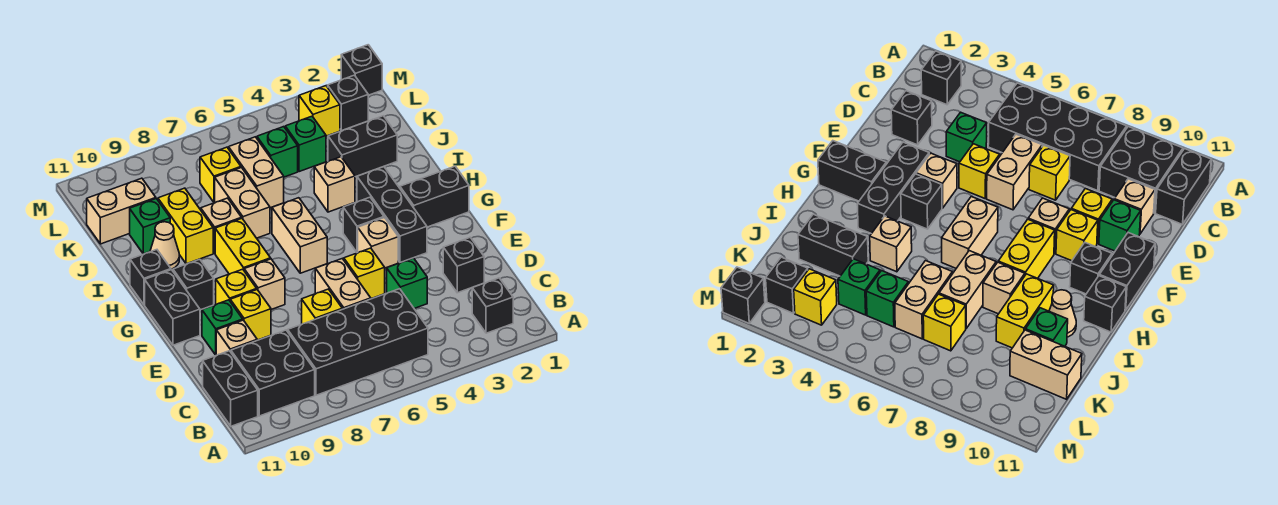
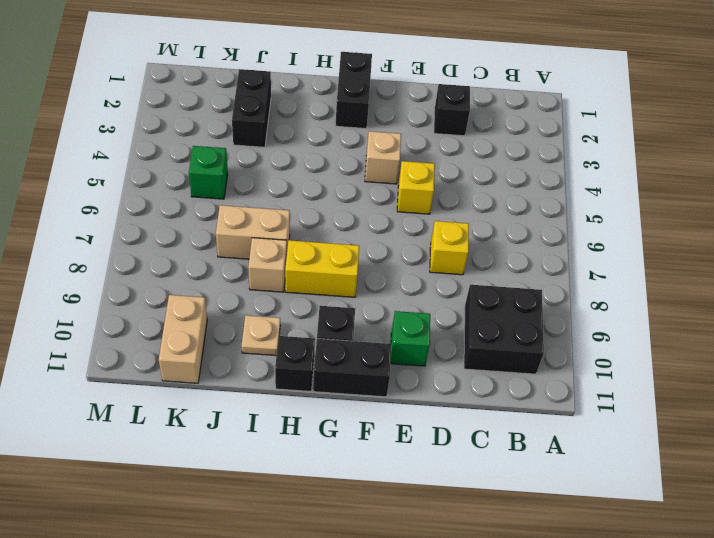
tan 1x1 plate [241,315,280,355] -> tan 1x1 cone [150,222,179,269]
none -> black 1x1 brick [472,278,513,333]
none -> black 2x4 brick [287,289,428,395]
none -> black 1x2 brick [203,351,258,426]
none -> green 1x1 brick [387,258,427,308]

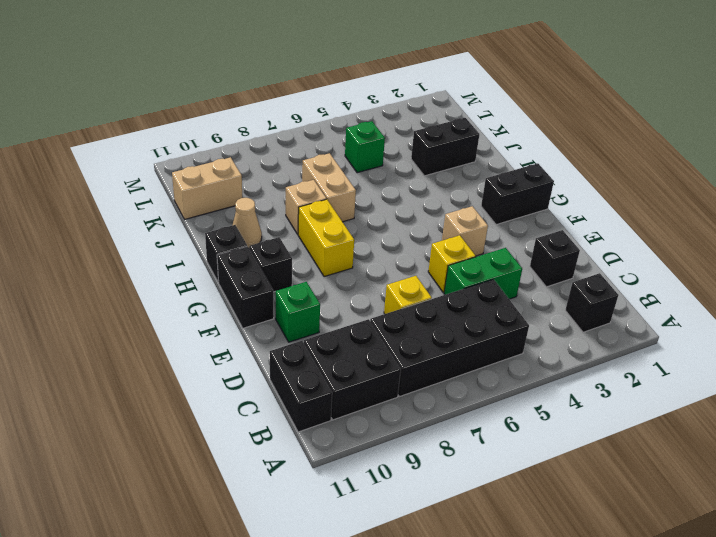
green 1x2 brick [444,248,522,299] -> green 1x1 brick [387,258,427,308]
none -> tan 1x2 brick [315,259,371,309]
none -> tan 1x1 brick [216,320,257,355]
none -> yellow 1x1 brick [230,290,271,340]
none -> black 1x3 brick [357,167,427,263]

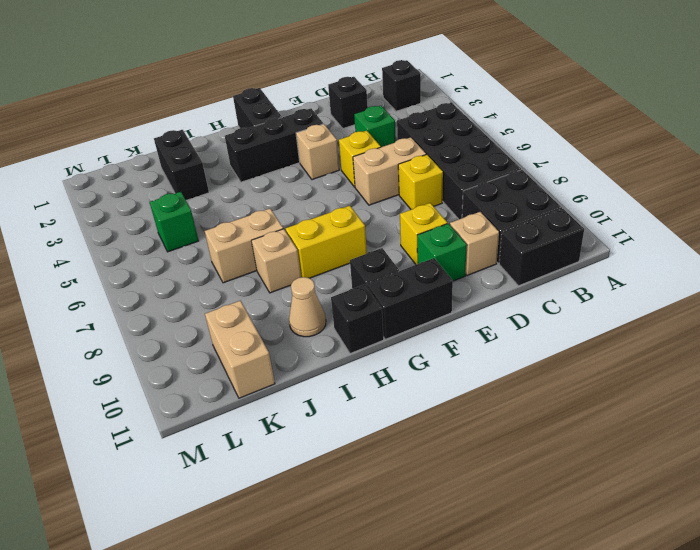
none -> tan 1x1 brick [244,259,285,310]
none -> yellow 1x1 brick [216,269,257,304]
none -> black 1x1 brick [343,197,384,253]
none -> tan 1x2 brick [272,198,327,273]

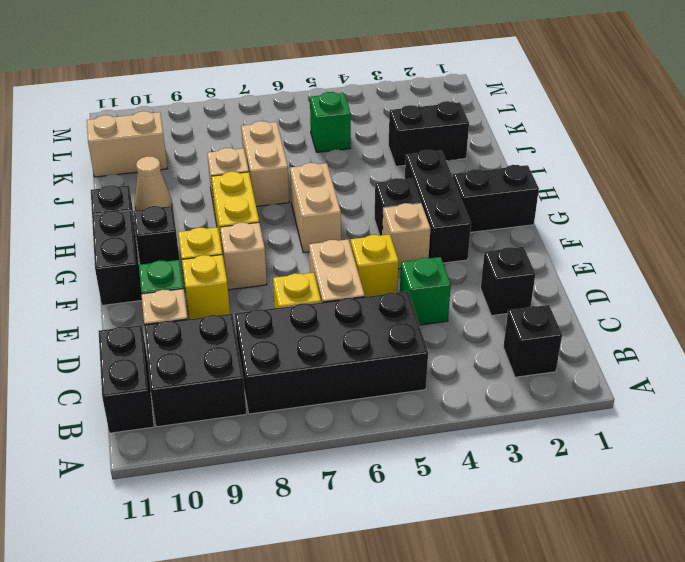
none -> tan 1x1 brick [314,157,355,212]
none -> yellow 1x2 brick [158,188,213,264]
none -> tan 1x2 brick [229,137,284,208]
none -> green 1x1 brick [130,199,170,254]

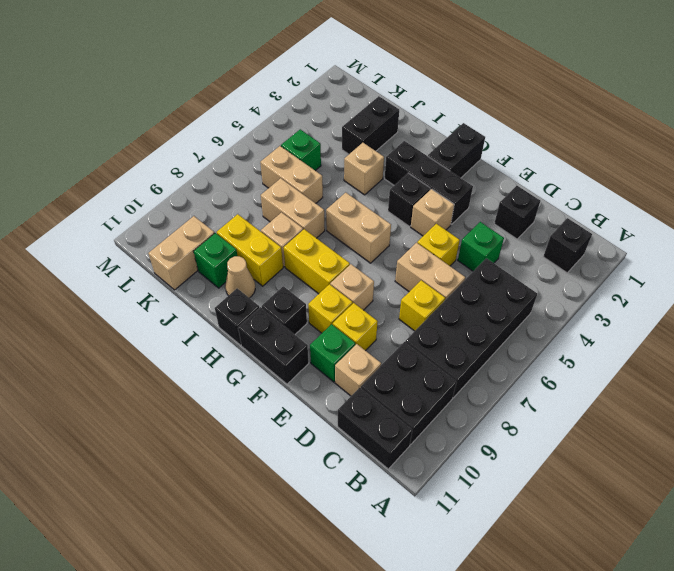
none -> green 1x1 brick [285,116,326,172]
none -> yellow 1x1 brick [200,147,241,203]
none -> black 1x1 brick [328,75,368,131]
none -> yellow 1x1 brick [299,86,340,136]

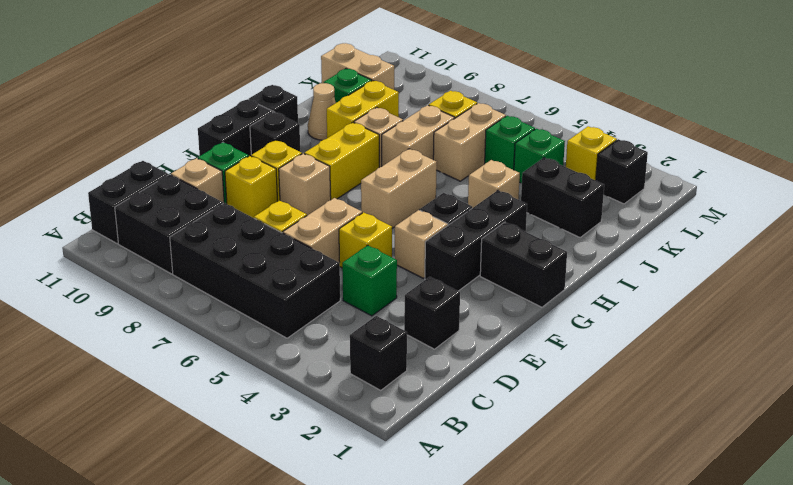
none -> black 1x1 brick [341,45,382,95]

